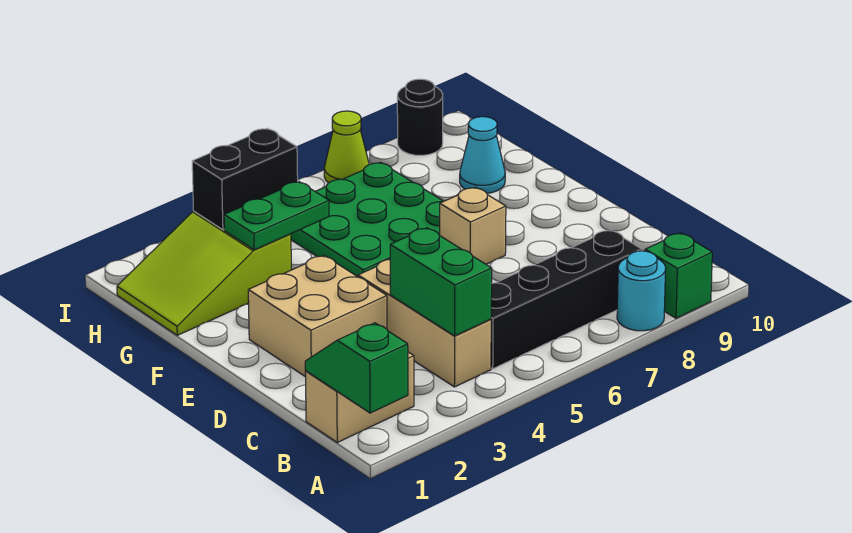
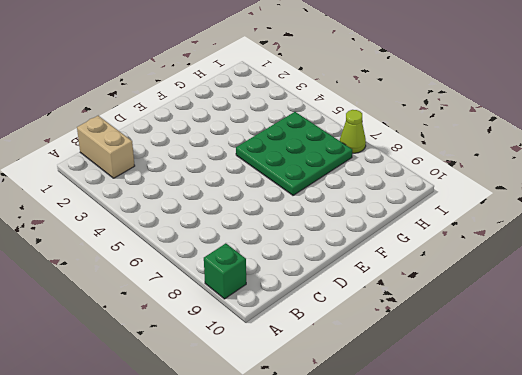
none -> cyan 1x1 round brick [617,251,666,331]
none -> tan 1x3 brick [358,260,491,387]
none -> black 1x4 brick [491,230,642,369]

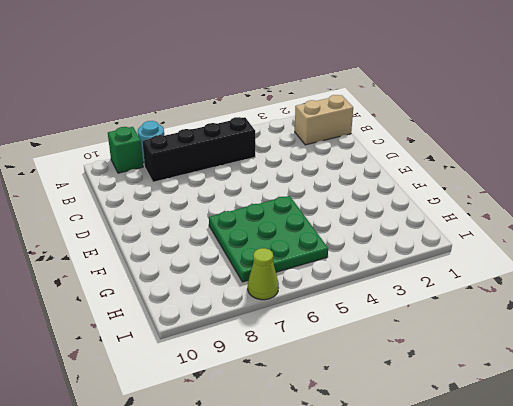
none -> tan 1x3 brick [358,260,491,387]
none -> tan 2x2 brick [248,256,387,377]
none -> tan 1x1 brick [440,187,506,264]

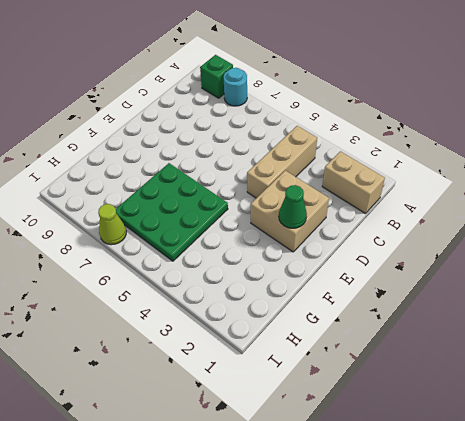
green 1x1 cone [279,185,307,228] -> none
none -> black 1x4 brick [491,230,642,369]
none -> tan 1x1 brick [440,187,506,264]
none -> lime 2x3 slope [117,211,291,335]

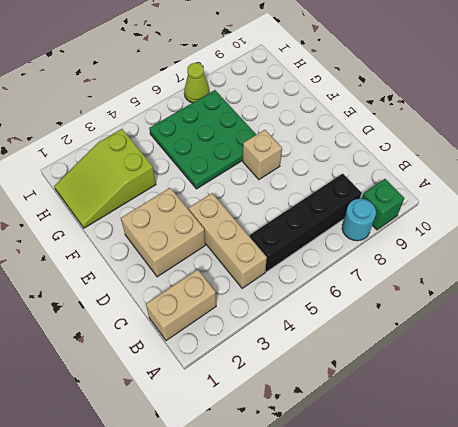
none -> cyan 1x1 cone [460,117,505,193]
none -> black 1x1 round brick [397,79,443,155]
none -> green 1x2 slope [305,323,408,413]

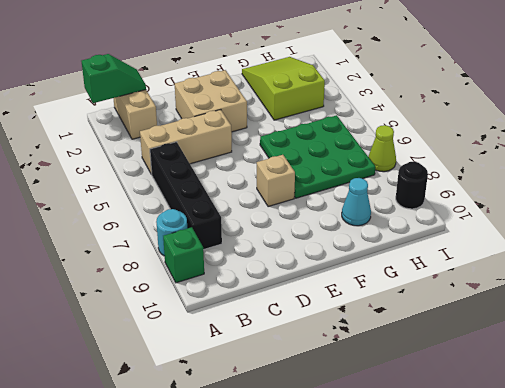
none -> green 1x2 brick [390,228,492,336]
none -> green 1x2 plate [224,182,329,250]
none -> black 1x2 brick [192,128,298,230]

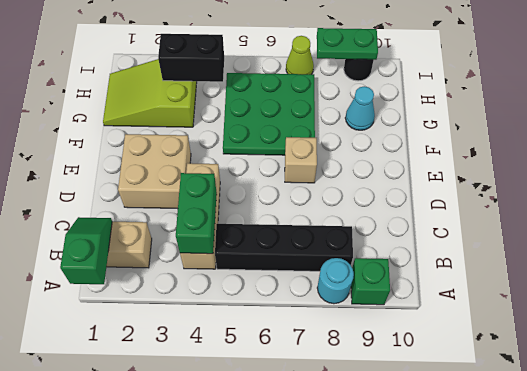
green 1x2 plate [317,28,378,60] -> green 1x2 plate moved to [224,182,329,250]

